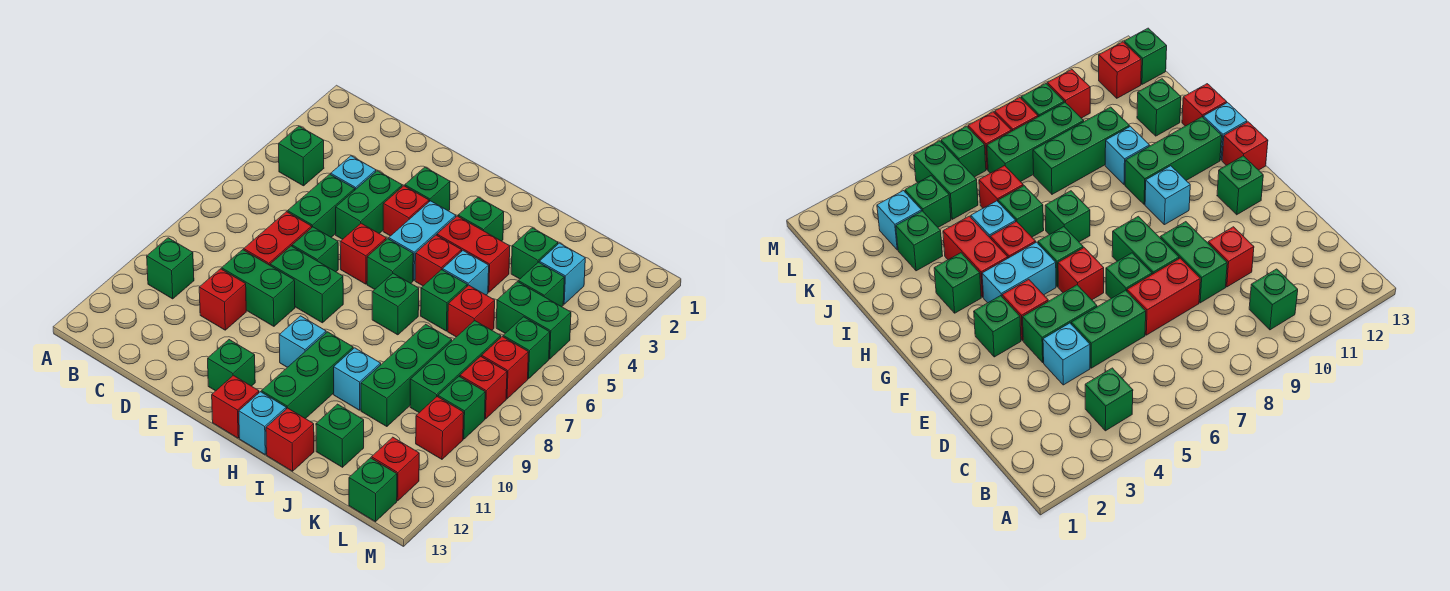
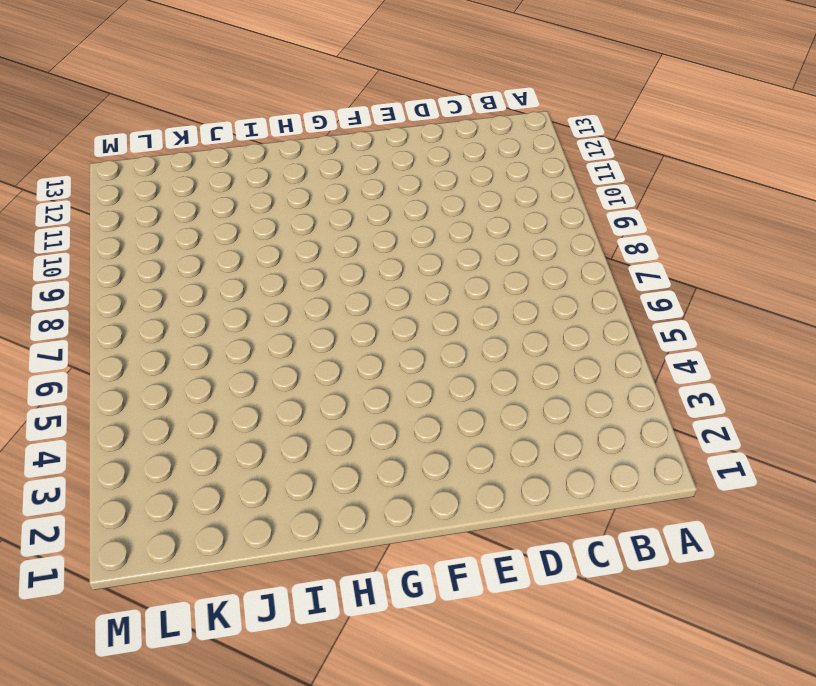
none -> green 1x1 brick [279,126,324,186]
none -> green 1x1 brick [147,238,194,299]
none -> cyan 1x1 brick [331,156,376,190]
none -> green 1x2 brick [288,174,355,237]

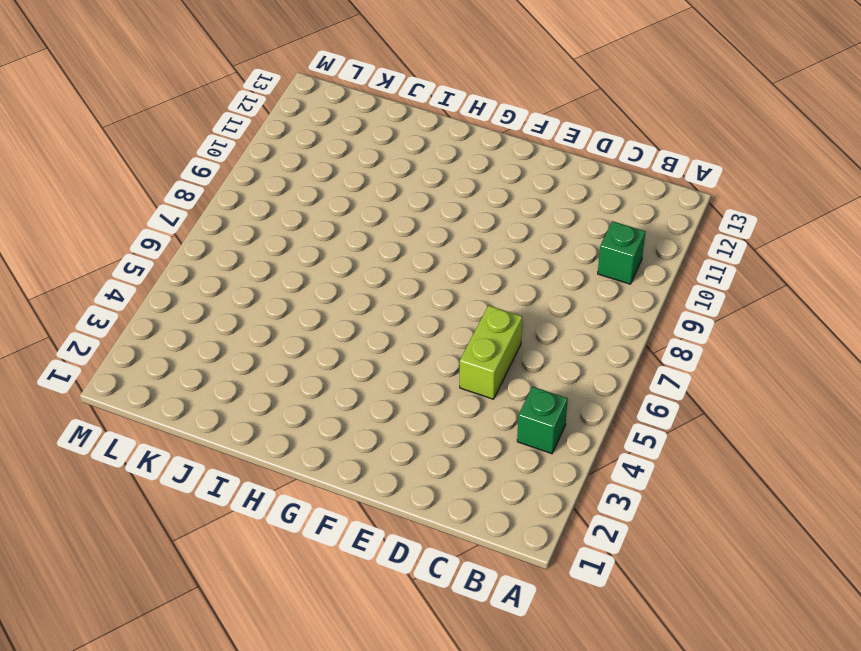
lime 1x2 brick [460,306,522,399] -> green 1x2 brick [288,174,355,237]
none -> cyan 1x1 brick [331,156,376,190]
none -> red 1x2 brick [244,212,312,265]
none -> green 1x2 brick [222,250,295,326]
none -> red 1x1 brick [199,269,246,330]

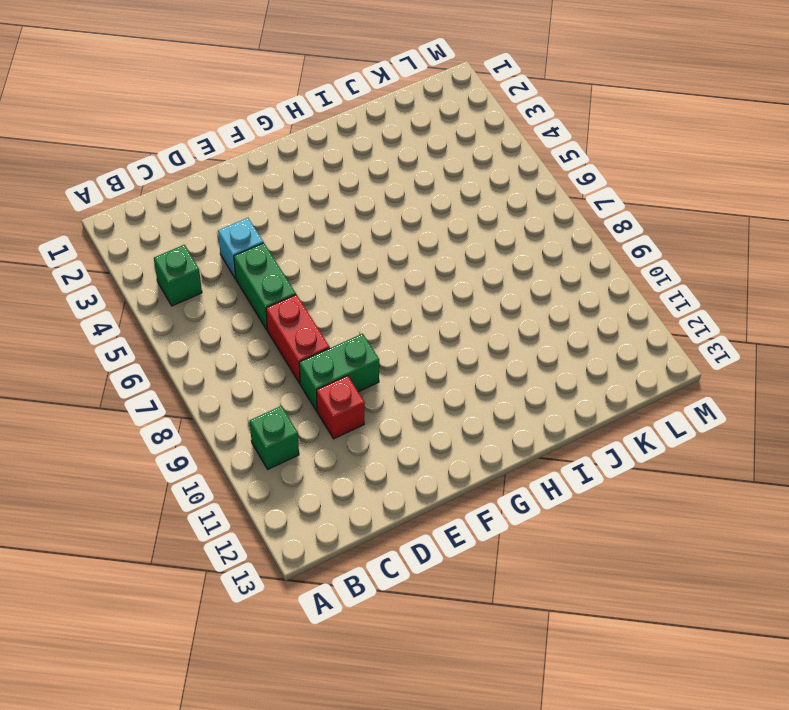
none -> green 1x2 brick [336,171,402,239]
none -> green 1x1 brick [292,227,338,272]
none -> green 1x2 brick [270,246,343,323]
none -> green 1x1 brick [405,167,450,211]

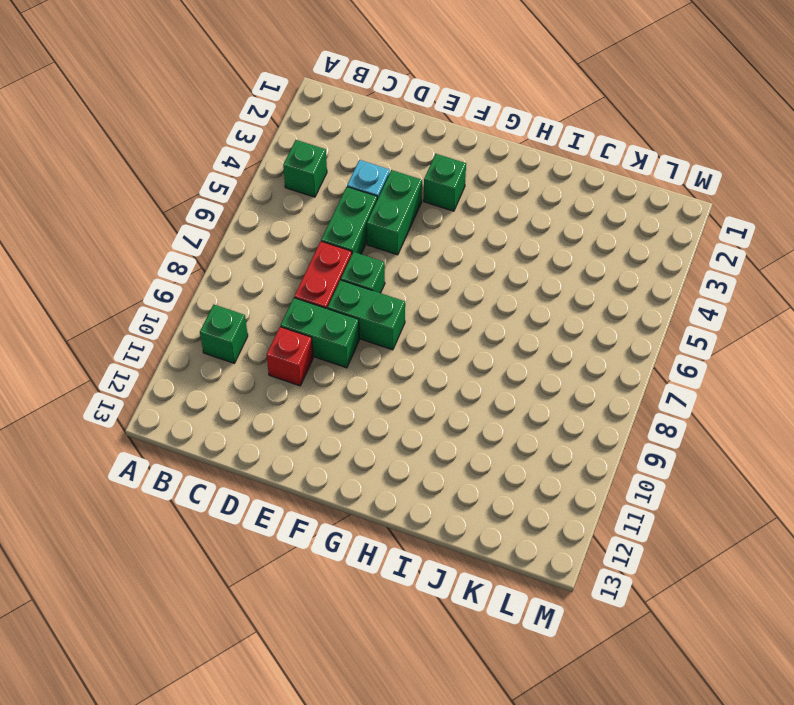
none -> red 1x1 brick [383,186,429,236]
none -> red 1x1 brick [340,223,386,284]
none -> green 1x1 brick [208,340,255,391]
none -> cyan 1x2 brick [389,201,456,280]

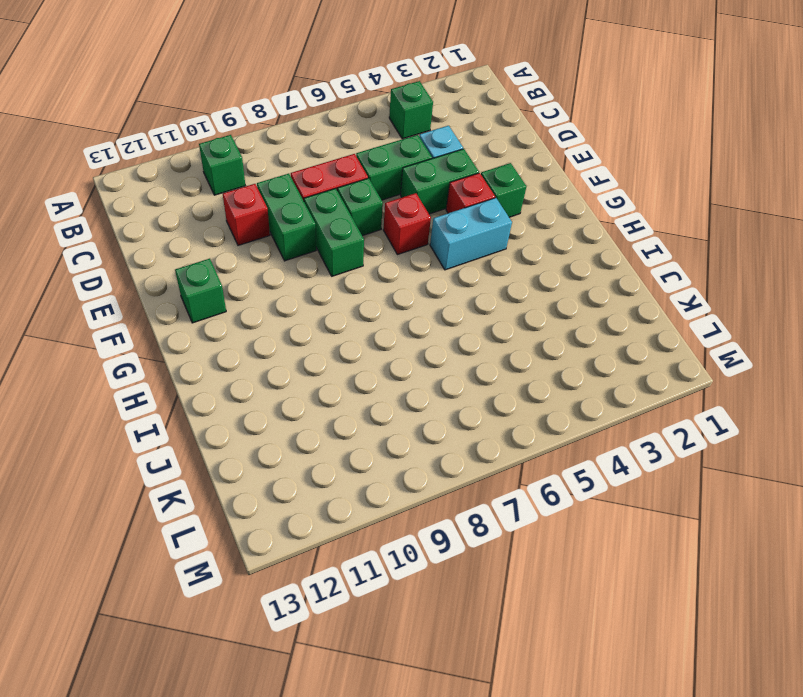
none -> green 1x1 brick [367,239,413,289]
none -> cyan 1x1 brick [279,316,326,367]
none -> red 1x1 brick [212,375,259,438]
none -> green 1x1 brick [458,197,504,241]

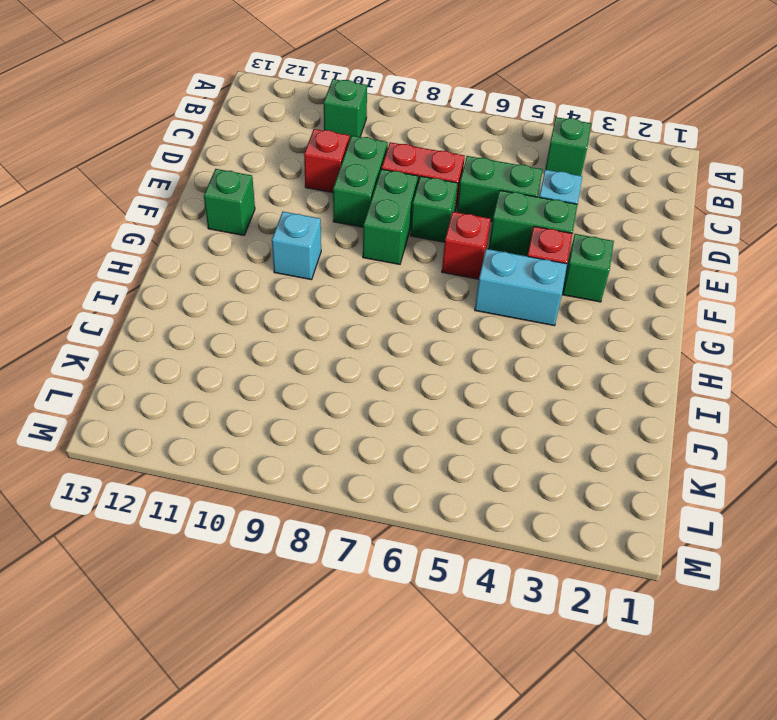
none -> green 1x1 brick [367,239,413,289]
none -> red 1x1 brick [212,375,259,438]
none -> green 1x1 brick [458,197,504,241]
none -> red 1x2 brick [437,216,510,292]

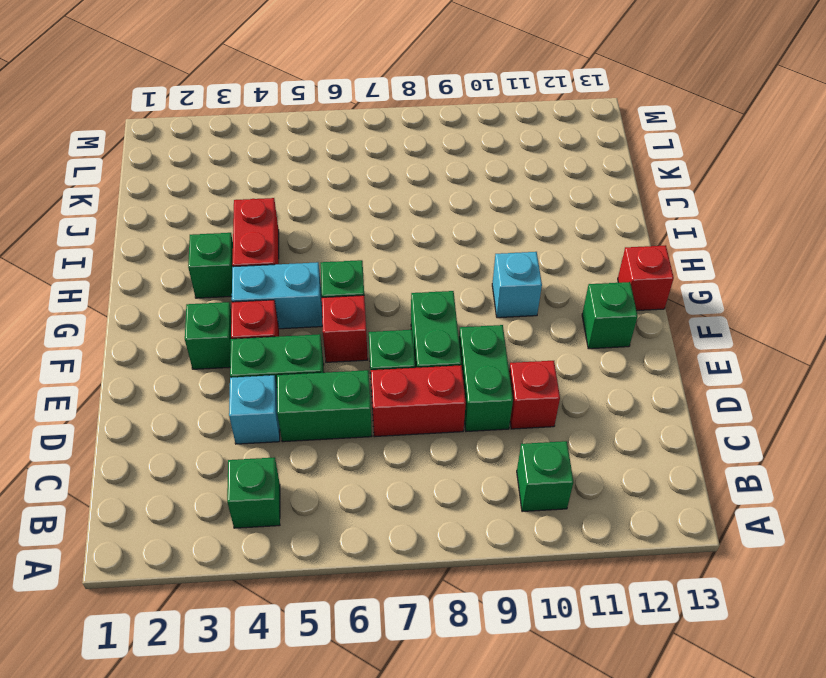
none -> red 1x1 brick [415,235,462,286]
none -> green 1x1 brick [372,273,419,335]
none -> green 1x3 brick [262,332,353,419]
none -> cyan 1x1 brick [239,392,286,454]

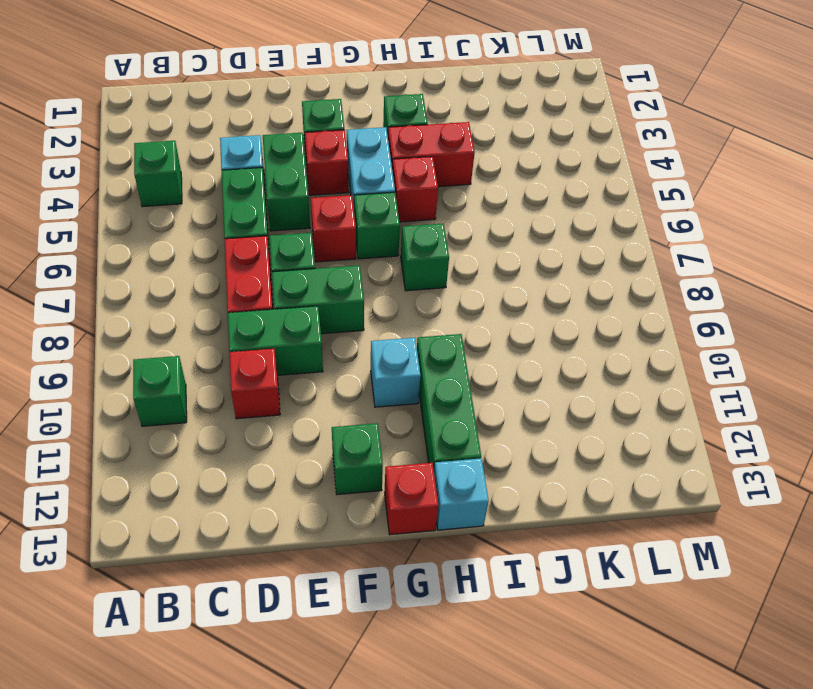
none -> cyan 1x1 brick [443,251,489,295]
none -> green 1x1 brick [421,270,467,331]
none -> cyan 1x1 brick [334,348,381,410]
none -> red 1x1 brick [266,408,314,471]

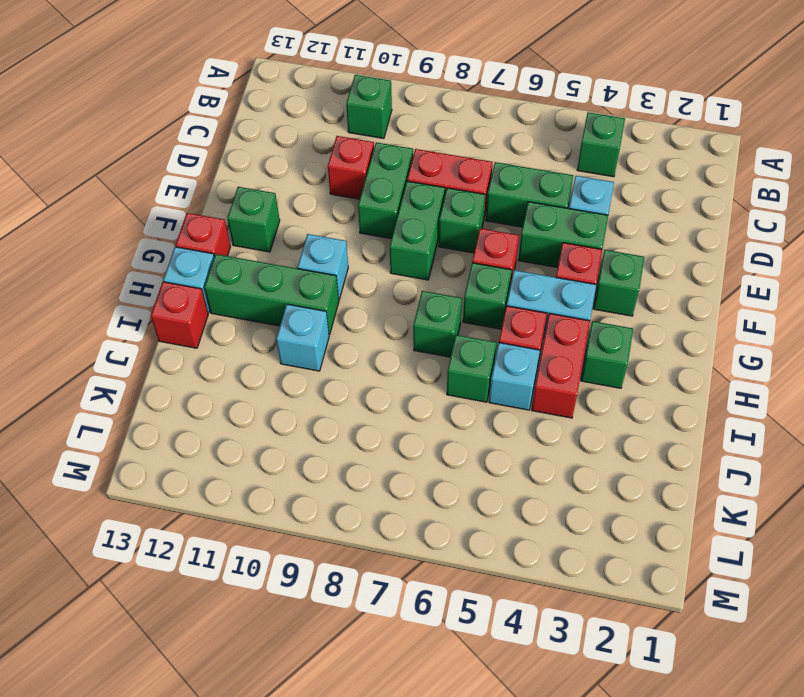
none -> green 1x1 brick [511,228,558,279]
none -> red 1x1 brick [448,285,495,337]
none -> green 1x3 brick [361,324,452,427]
none -> green 1x1 brick [316,404,364,467]

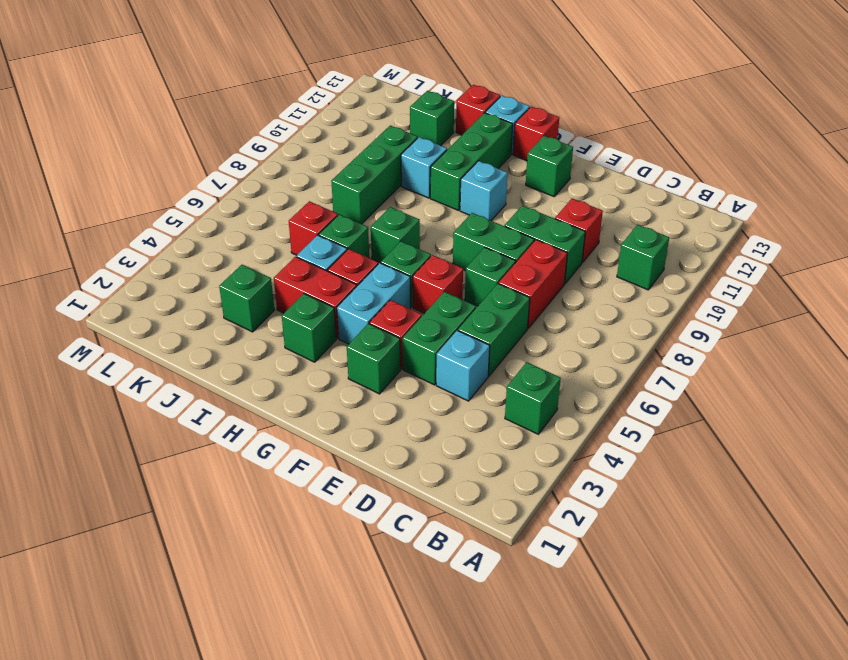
none -> cyan 1x1 brick [539,243,585,304]
none -> green 1x1 brick [518,262,564,307]
none -> green 1x2 brick [496,282,571,359]
none -> green 1x3 brick [410,321,501,413]

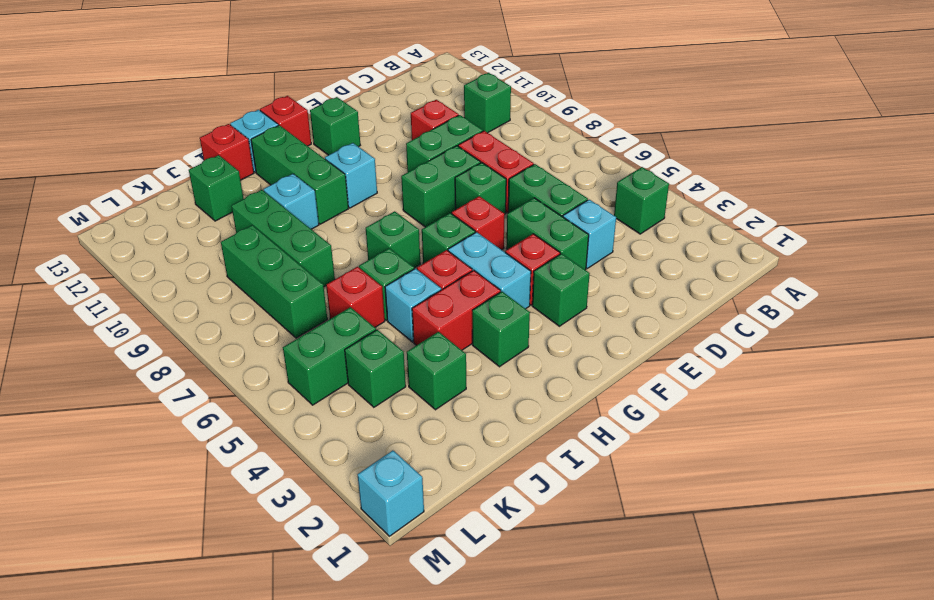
cyan 1x1 brick [358,450,424,536] -> cyan 1x1 brick moved to [539,243,585,304]
none -> green 1x1 brick [503,317,550,379]
none -> red 1x1 brick [482,337,529,399]
none -> red 1x1 brick [460,356,507,419]
none -> green 1x1 brick [438,377,485,439]

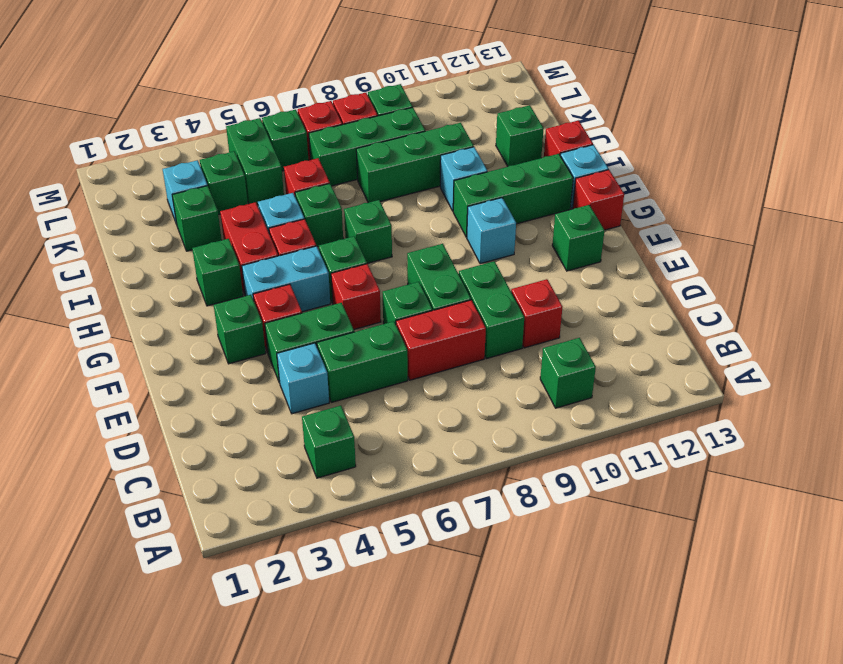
none -> red 1x1 brick [416,397,464,459]
none -> red 1x1 brick [371,437,419,501]
none -> green 1x1 brick [349,458,397,522]

